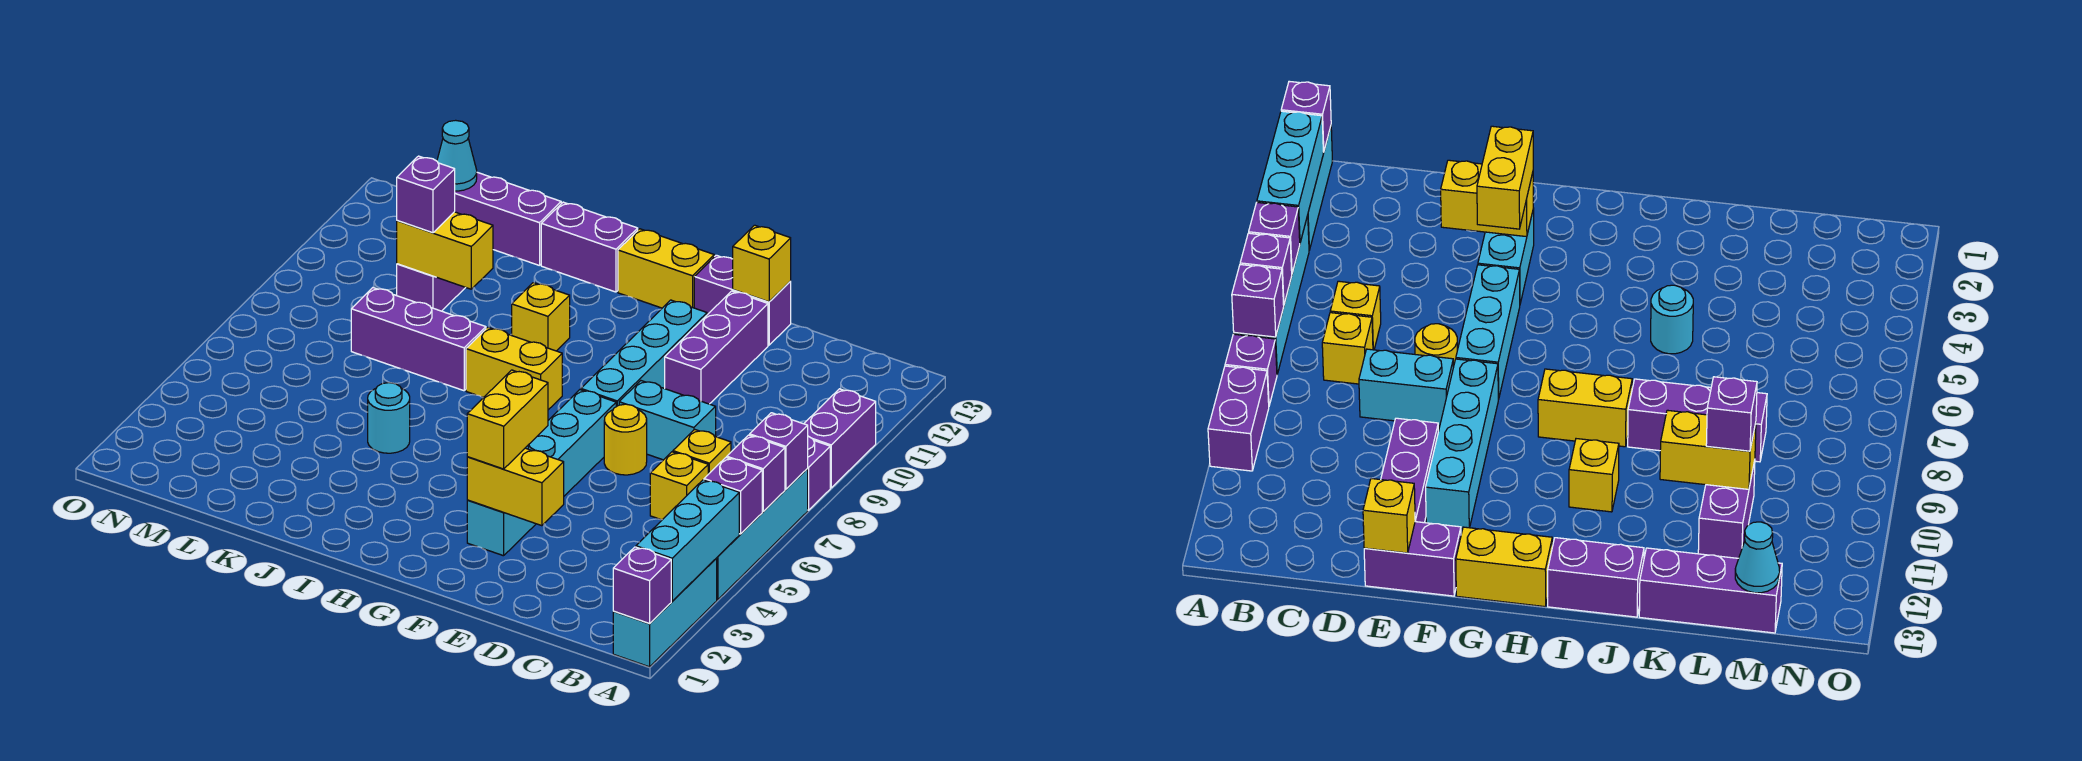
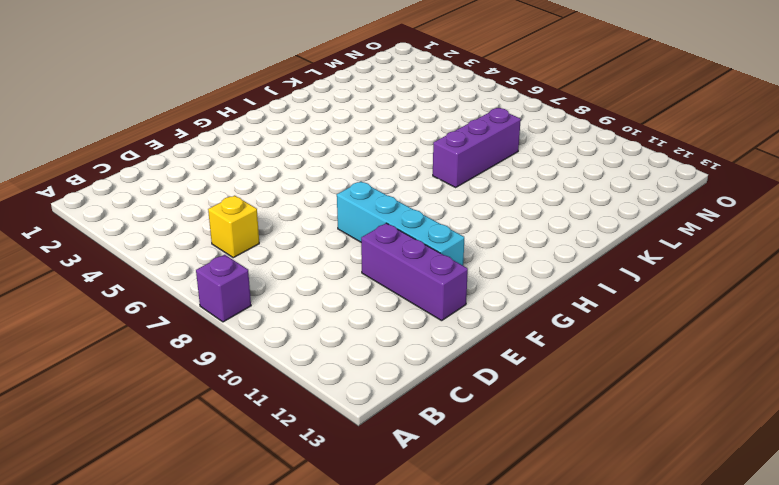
none -> cyan 1x3 brick [613,558,717,667]
none -> cyan 1x4 brick [717,469,808,600]
none -> purple 1x2 brick [804,389,876,488]
none -> yellow 1x1 brick [673,429,731,474]

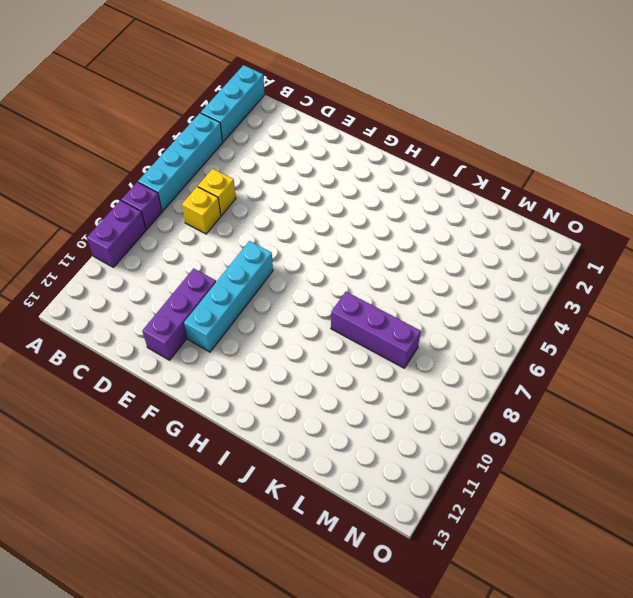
none -> cyan 1x2 brick [619,381,716,460]
none -> yellow 1x1 round brick [604,404,647,475]
none -> purple 1x2 brick [694,255,791,345]
none -> cyan 1x2 brick [467,500,536,556]

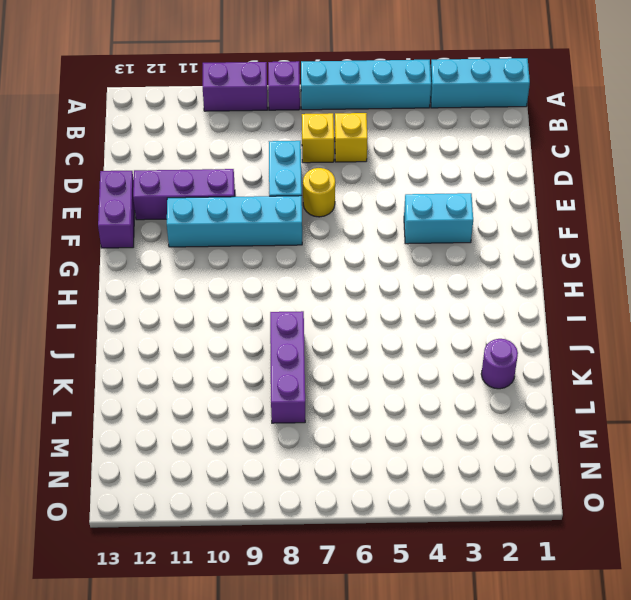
purple 1x1 round brick [481,339,518,389] -> none
none -> cyan 1x3 brick [526,390,616,496]
none -> yellow 1x2 brick [618,229,714,308]
none -> yellow 1x2 brick [466,327,562,410]
none -> yellow 1x1 brick [512,283,570,351]

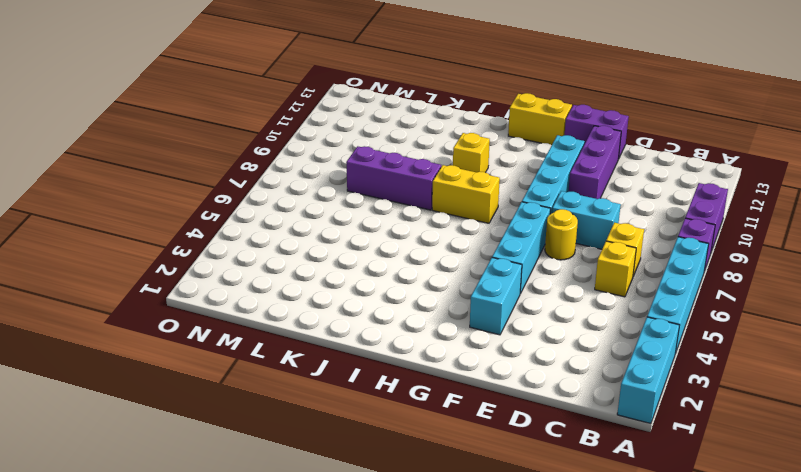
none -> purple 1x2 brick [541,202,638,292]
none -> cyan 1x1 round brick [368,383,410,453]
none -> purple 1x3 brick [455,172,561,266]
none -> purple 1x2 brick [397,264,465,311]

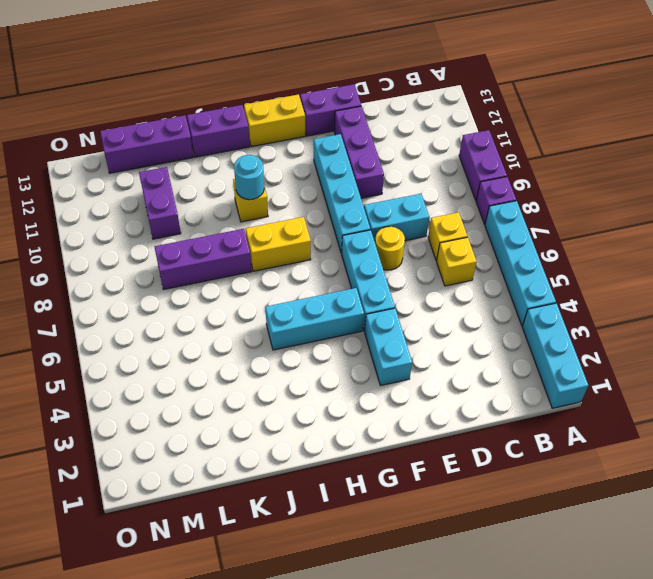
cyan 1x3 brick [265,288,364,350] -> cyan 1x3 brick turned to [636,480,739,601]
cyan 1x1 round brick [234,155,264,200] -> cyan 1x1 round brick moved to [368,383,410,453]
none -> purple 1x1 brick [613,547,671,623]
none -> purple 1x1 brick [704,457,762,534]
none -> purple 1x1 brick [727,435,785,512]
none -> purple 1x1 brick [750,413,808,489]

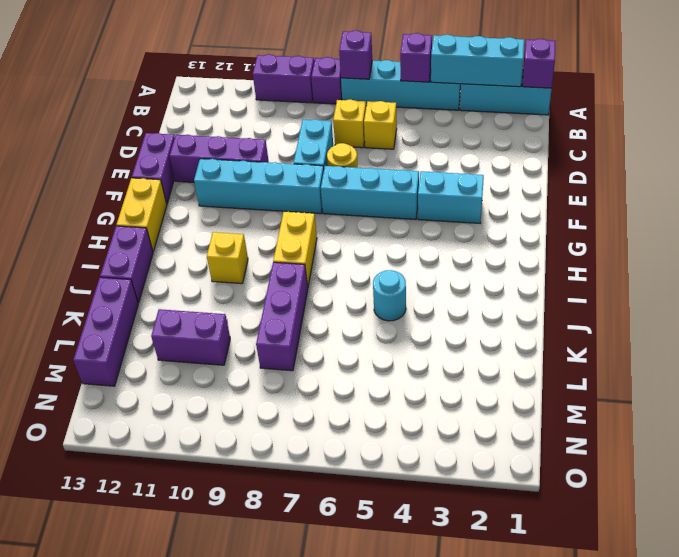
none -> purple 1x1 brick [727,435,785,512]
none -> yellow 1x2 brick [467,448,564,526]
none -> yellow 1x1 brick [733,225,791,302]
none -> yellow 1x2 brick [397,212,493,289]

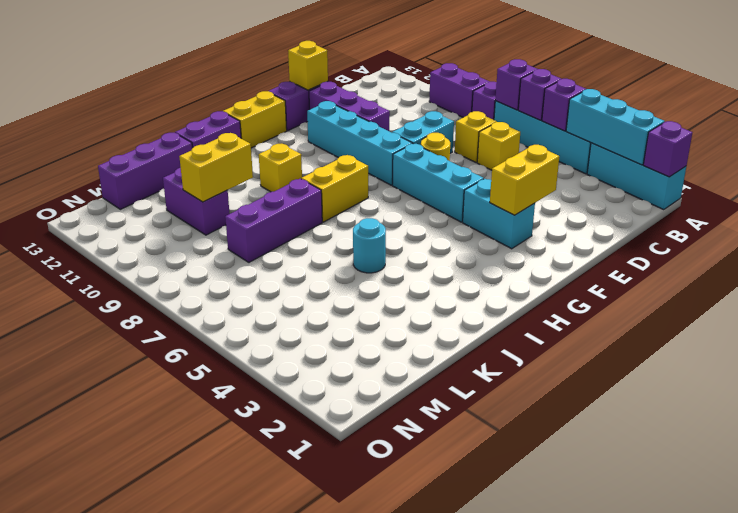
none -> cyan 1x1 cone [437,120,477,191]
none -> yellow 1x2 brick [467,370,548,469]
none -> purple 1x1 brick [397,156,455,233]

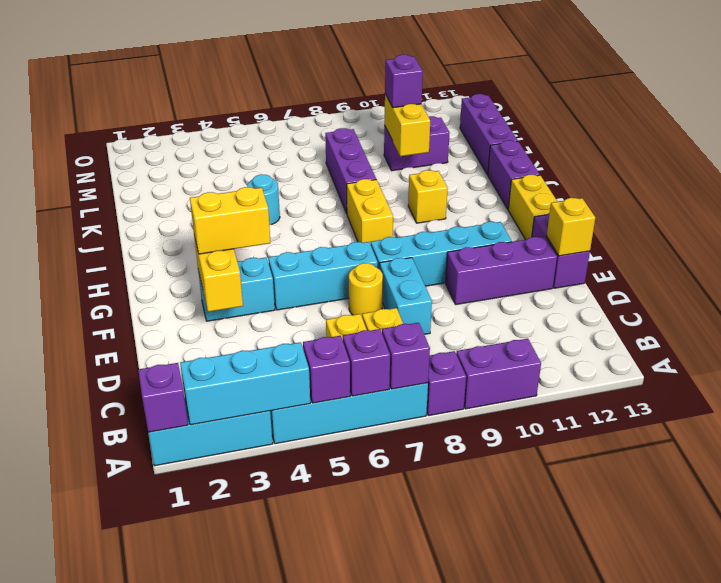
none -> cyan 1x1 cone [437,120,477,191]

